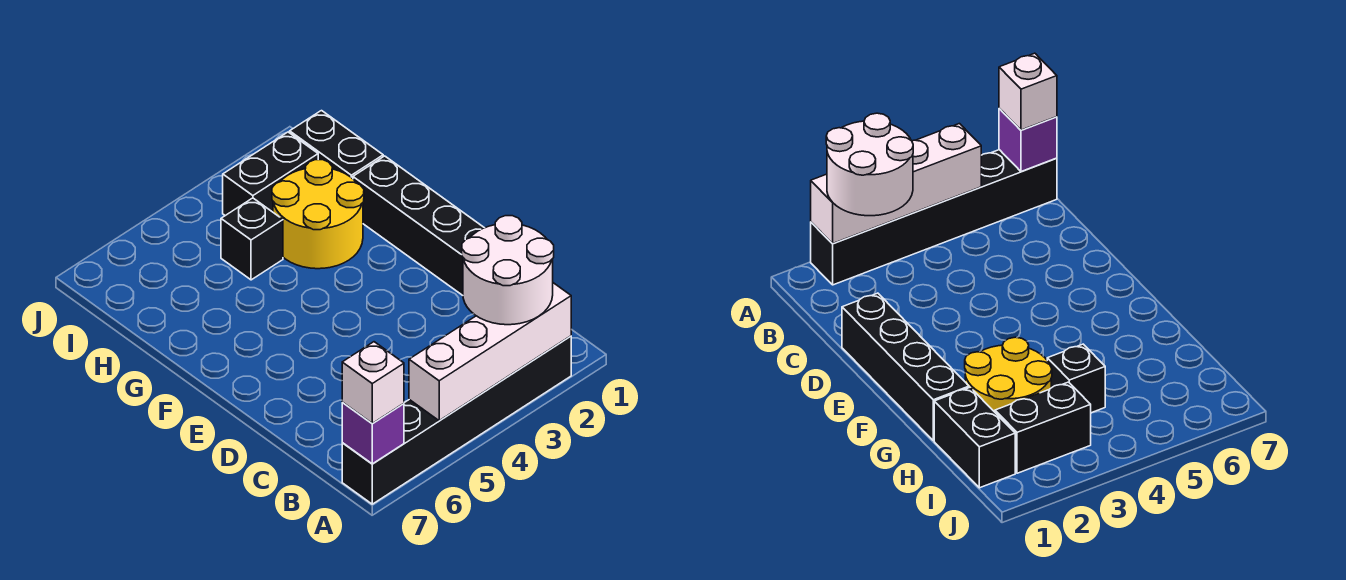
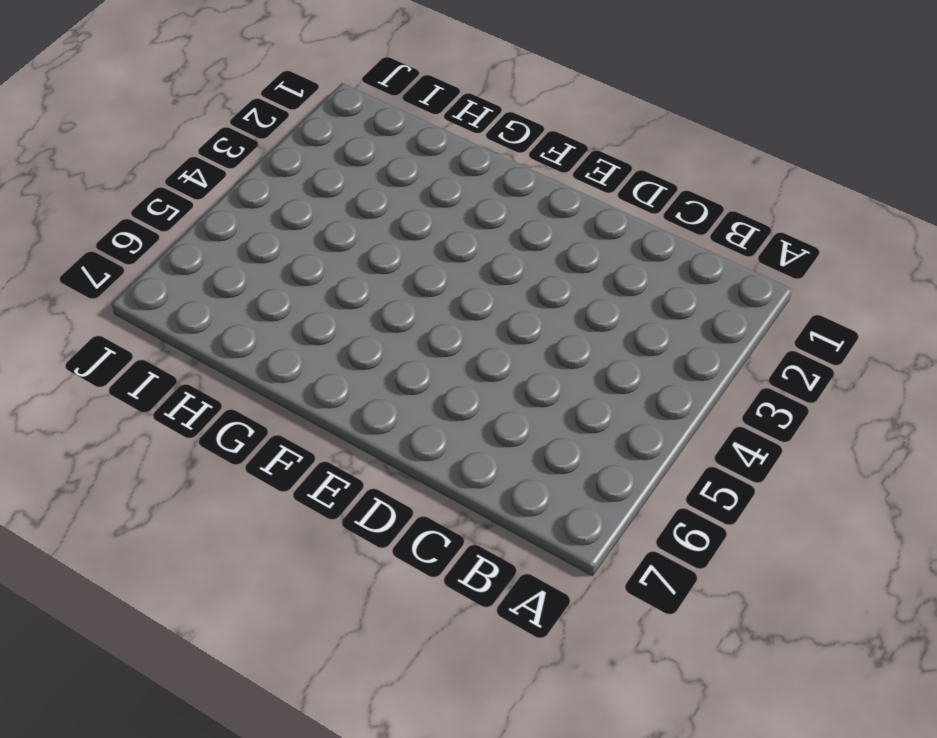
none -> black 1x6 brick [342,336,571,504]
none -> black 1x4 brick [353,156,484,295]

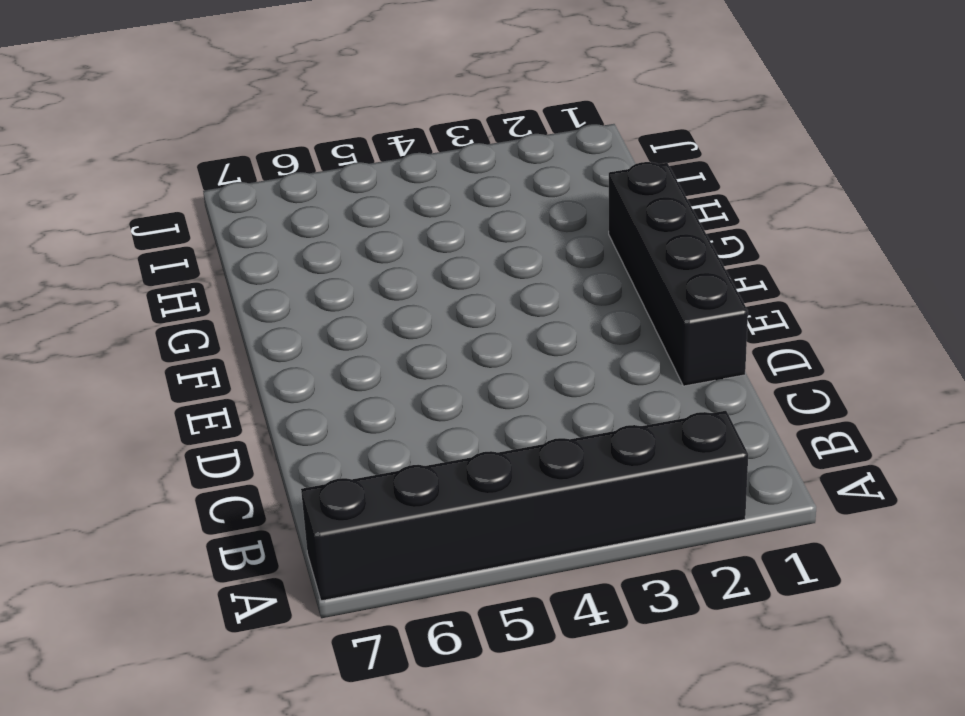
none -> yellow 2x2 round brick [272,160,364,269]
none -> black 1x2 brick [290,111,383,179]

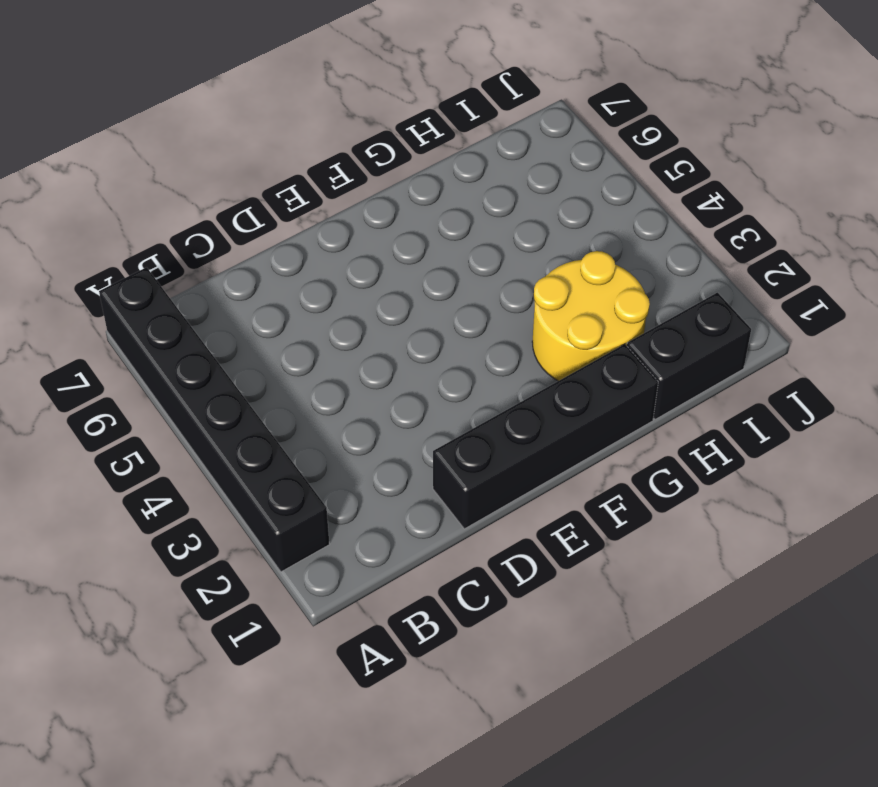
none -> black 1x1 brick [221,198,283,280]
none -> black 1x2 brick [223,132,318,216]

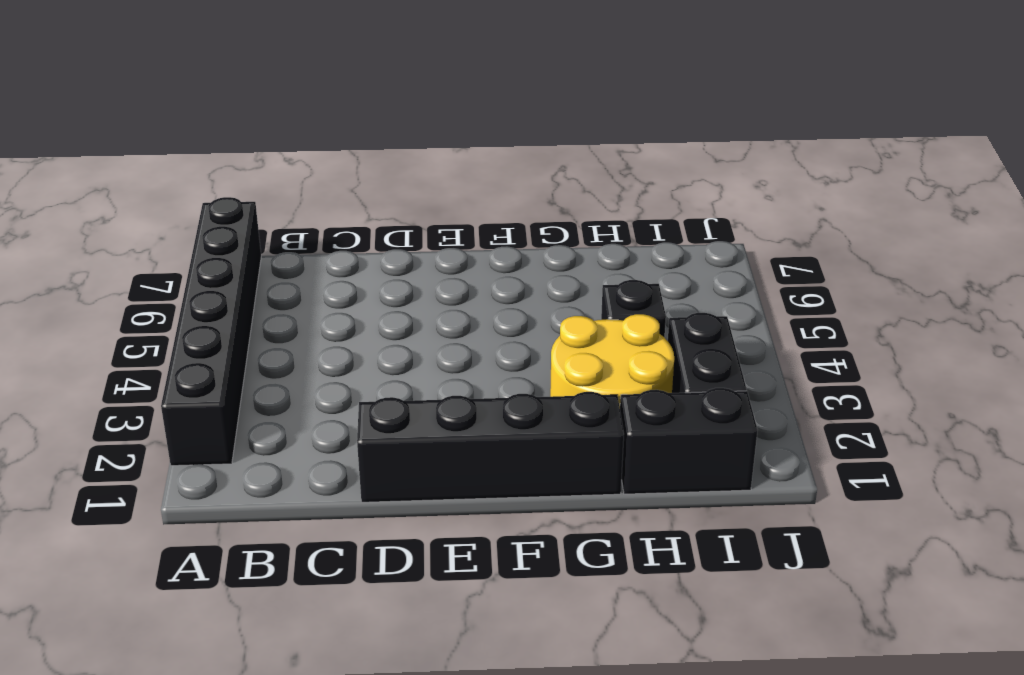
none -> white 1x4 brick [409,283,571,421]
none -> purple 1x1 brick [342,403,404,464]

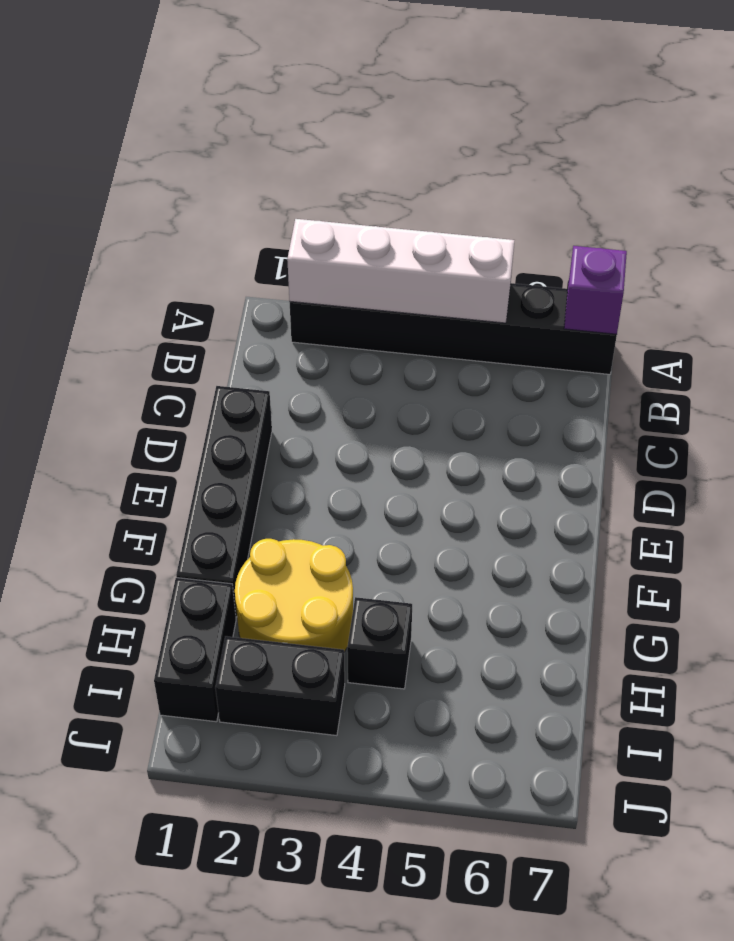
none -> white 2x2 round brick [462,216,554,325]
none -> white 1x1 brick [342,342,404,424]

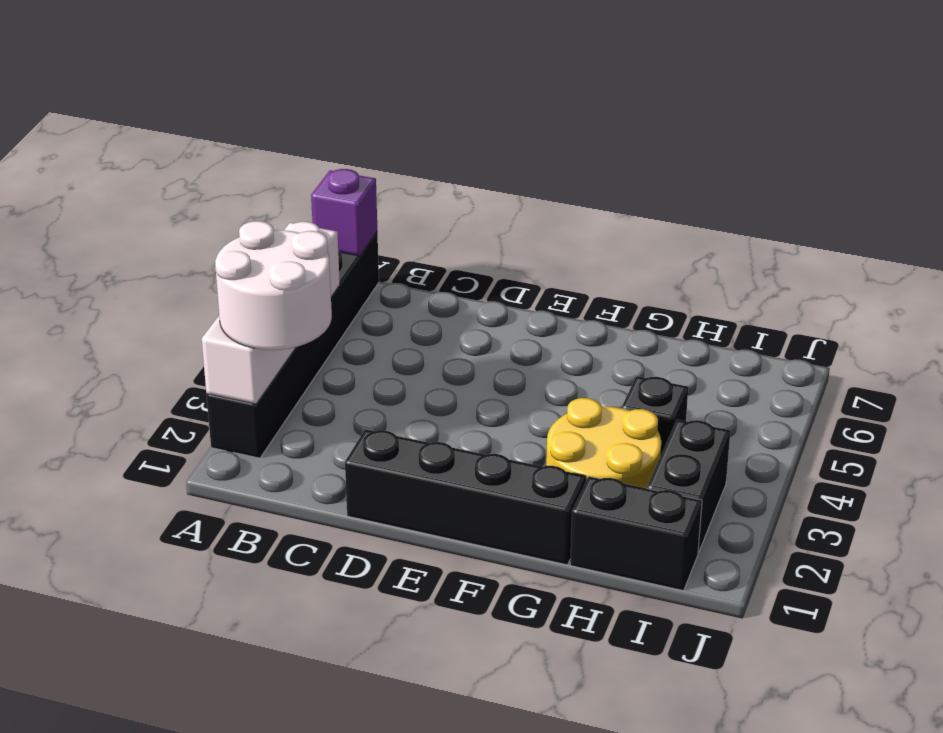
none -> white 1x1 brick [342,342,404,424]

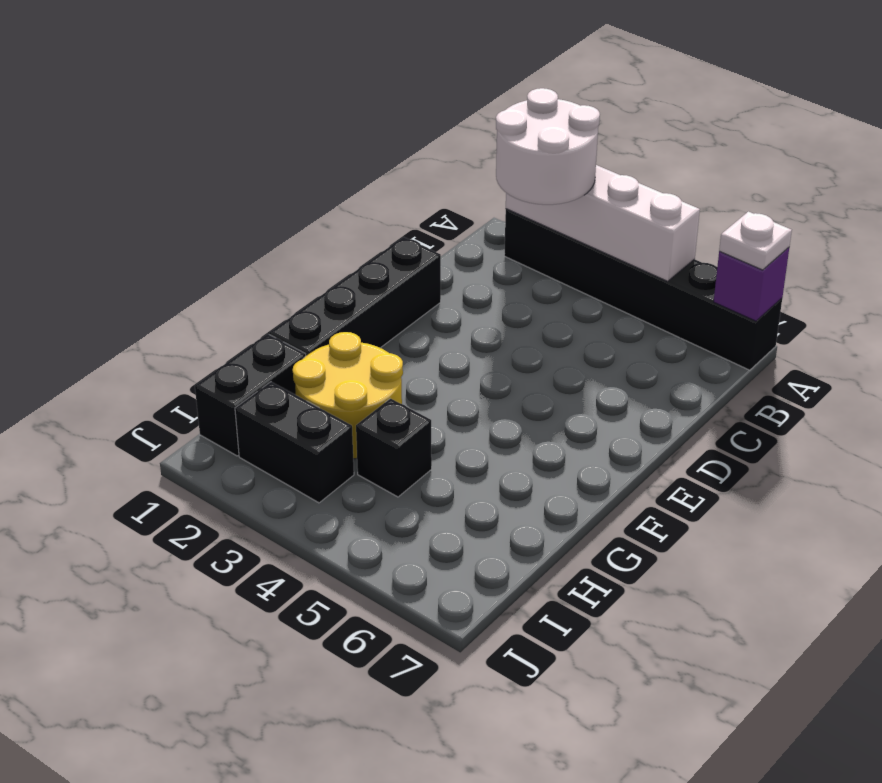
white 1x1 plate [719,212,792,270] -> white 1x1 brick [342,342,404,424]

